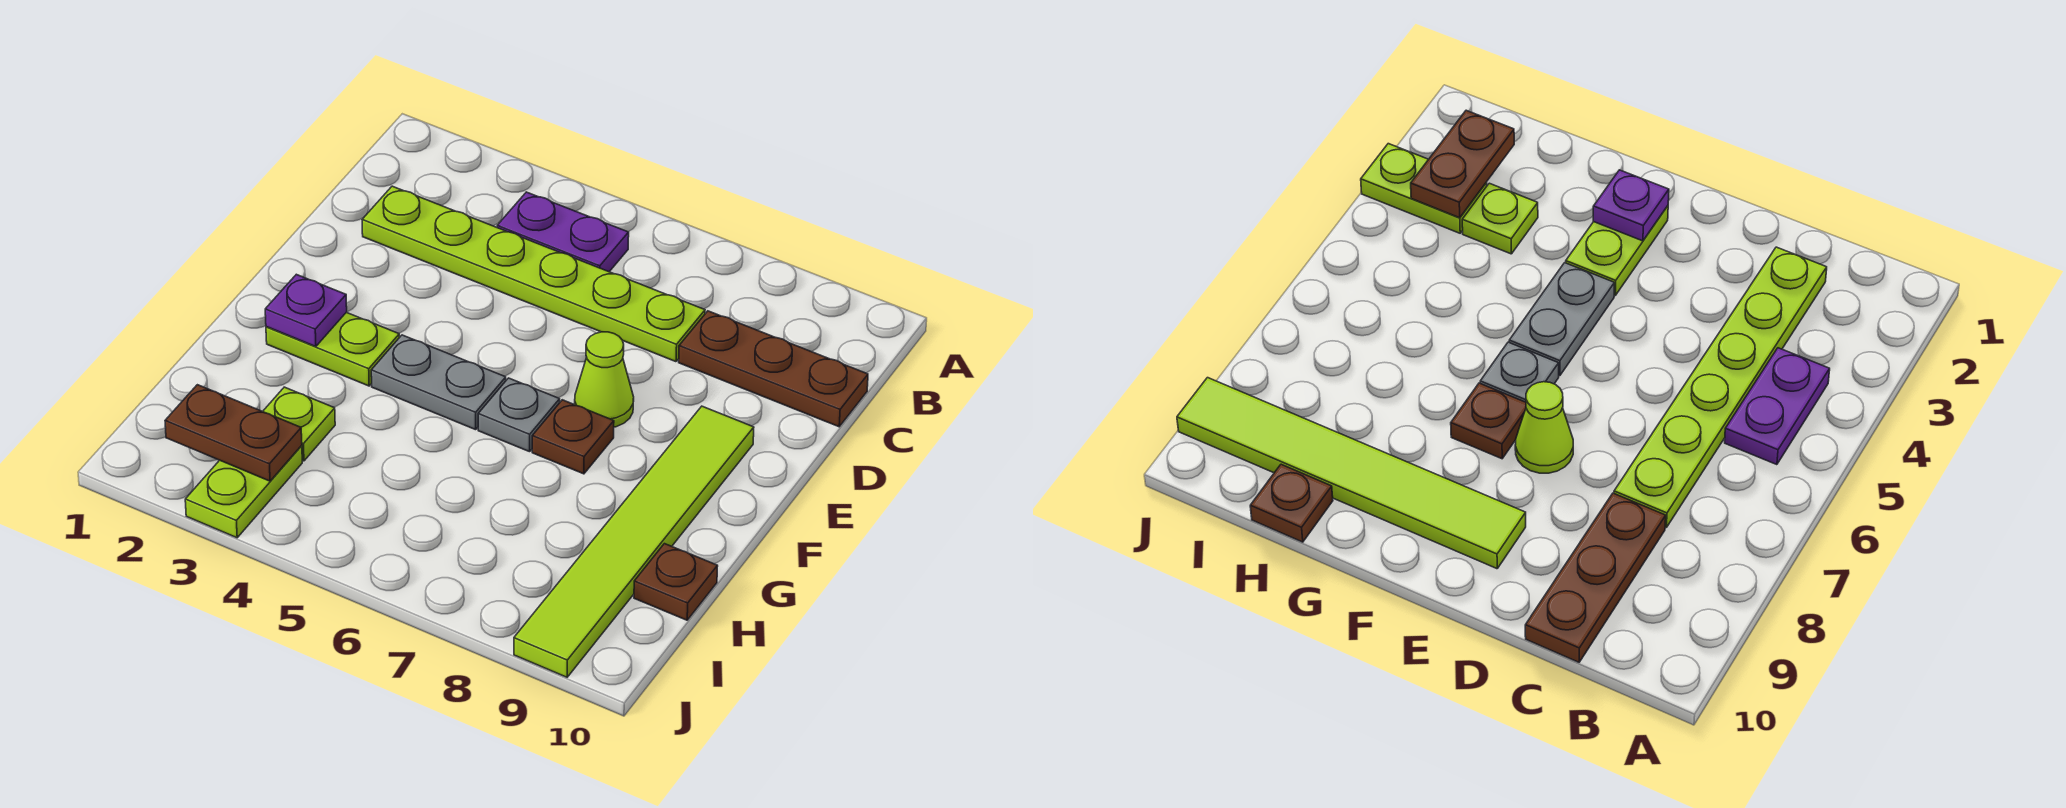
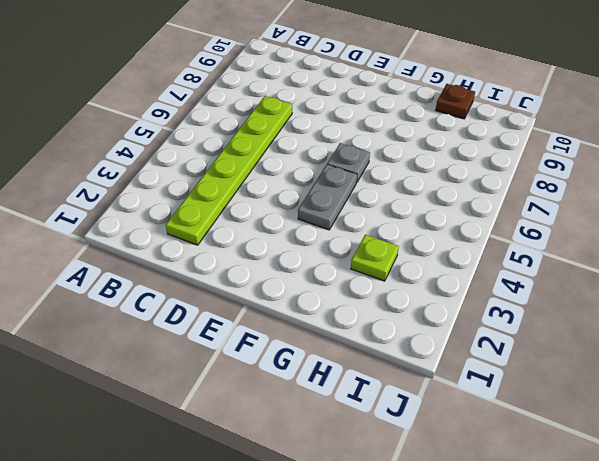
none -> purple 1x2 plate [497,192,629,272]
none -> brown 1x3 plate [679,311,868,427]
none -> lime 1x1 cone [575,332,634,427]

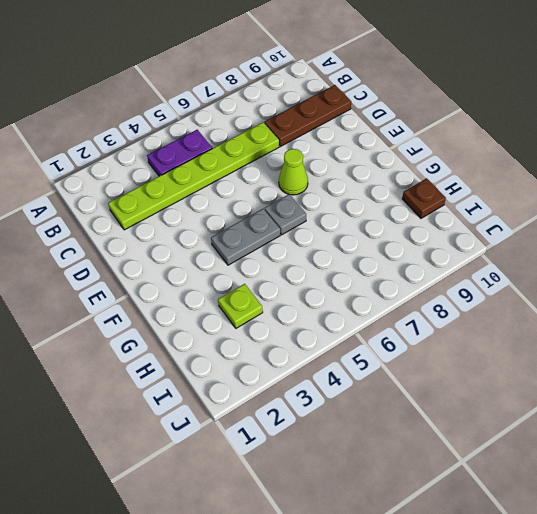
none -> lime 1x6 tile [514,406,754,677]
none -> lime 1x2 plate [266,312,399,386]
none -> brown 1x1 plate [532,400,614,474]

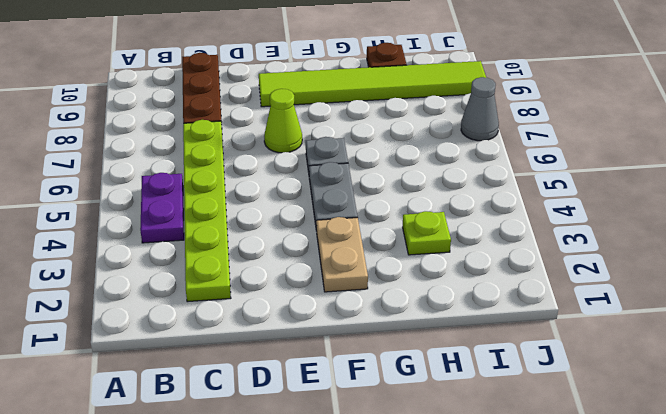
tan 1x2 plate [316,217,368,292] -> lime 1x2 plate [266,312,399,386]
grey 1x1 cone [461,77,499,141] -> none
none -> brown 1x1 plate [532,400,614,474]
none -> lime 1x2 plate [185,446,302,538]
none -> purple 1x1 plate [265,274,347,347]

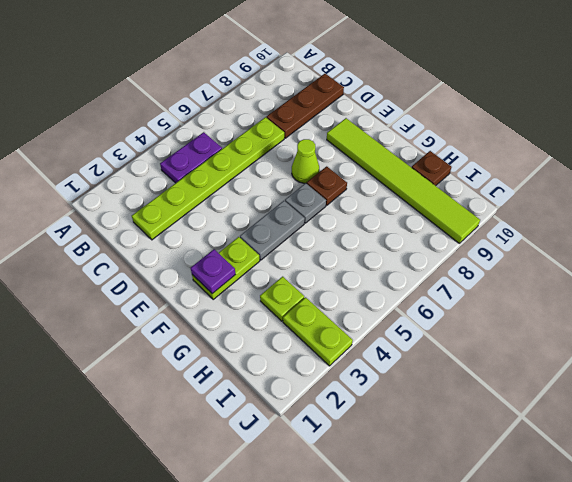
none -> brown 1x2 plate [165,385,302,481]

